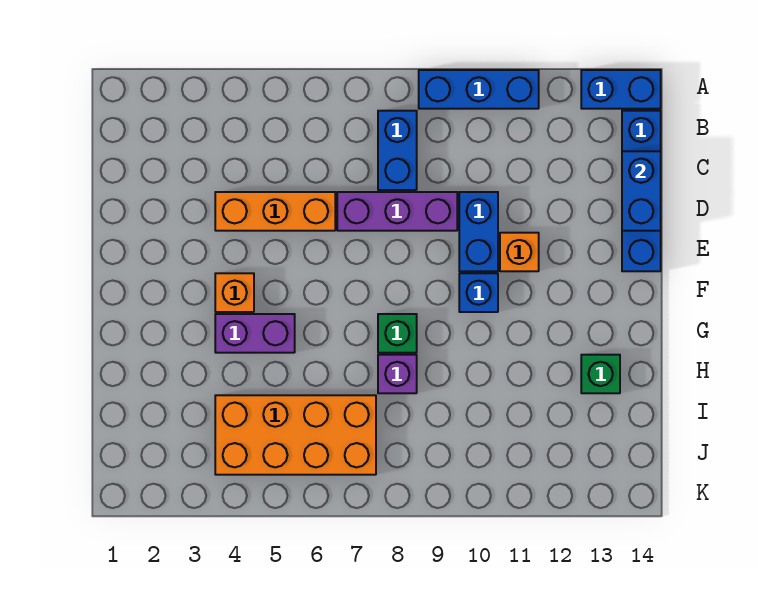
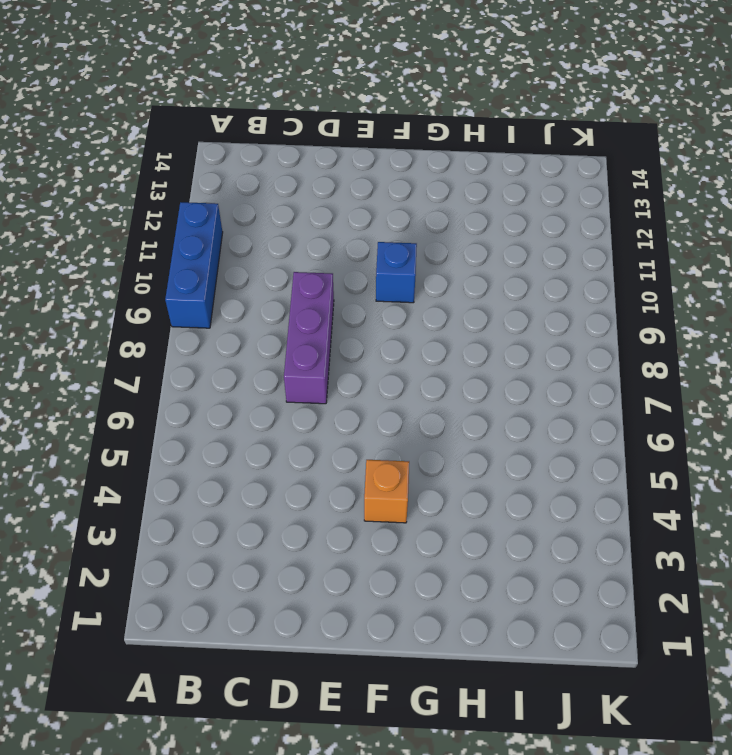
none -> blue 1x2 brick [581,70,661,109]
none -> blue 1x2 brick [378,111,417,190]
none -> blue 1x4 brick [622,111,661,271]

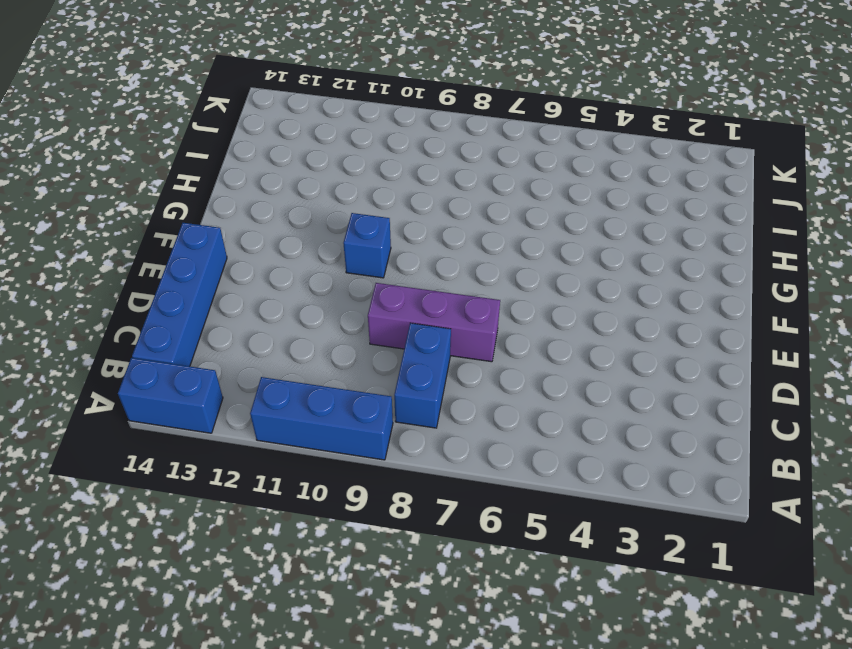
none -> orange 1x3 brick [215,192,335,231]
none -> blue 1x2 brick [459,192,498,271]
none -> orange 1x1 brick [500,233,539,271]

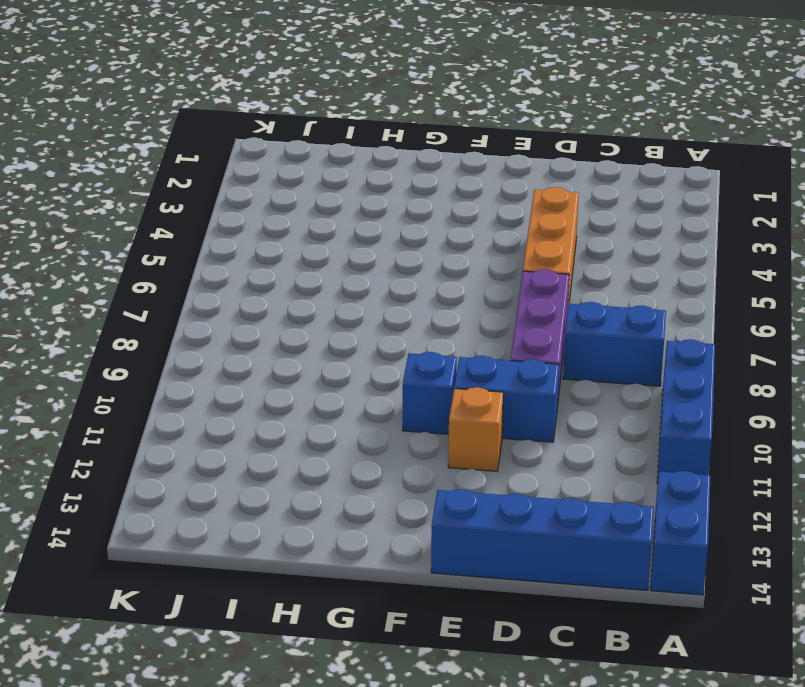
none -> orange 1x1 brick [215,273,254,312]
none -> purple 1x2 brick [215,314,295,353]
none -> green 1x1 brick [378,314,417,353]

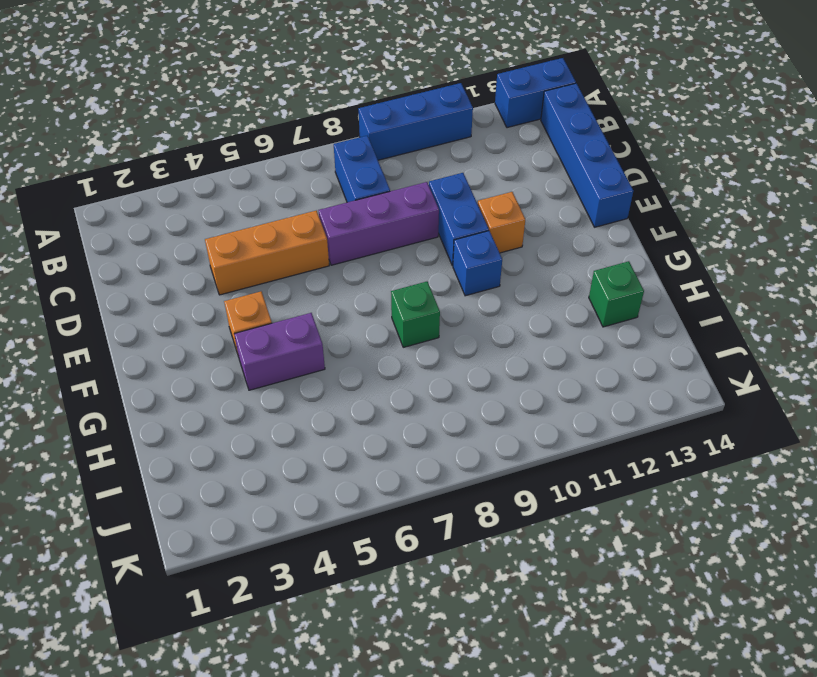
none -> purple 1x1 brick [378,355,417,393]
none -> orange 2x4 brick [215,395,376,475]
none -> blue 1x2 brick [622,151,661,231]

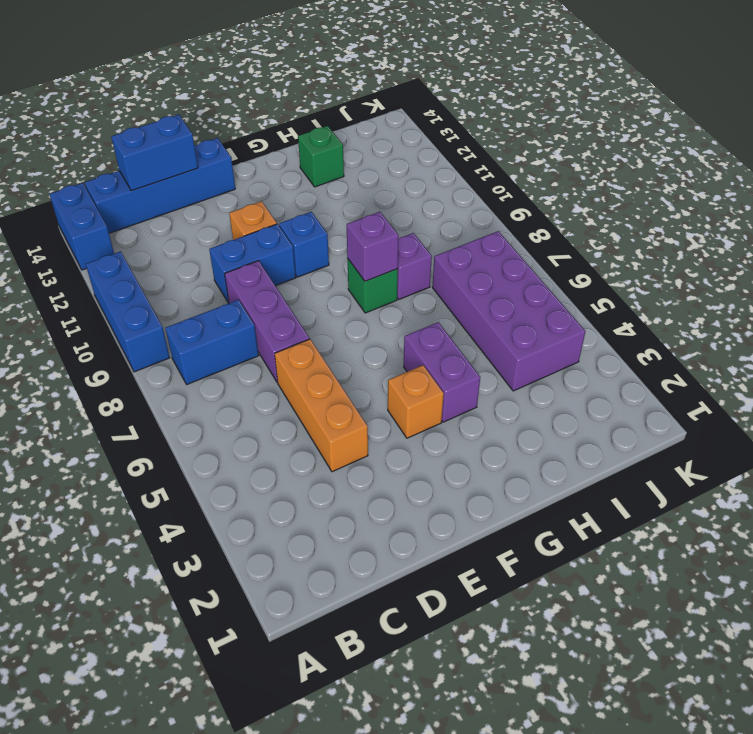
purple 1x1 brick [347,212,399,281] -> none
purple 2x4 brick [432,231,585,391] -> orange 2x4 brick [215,395,376,475]

